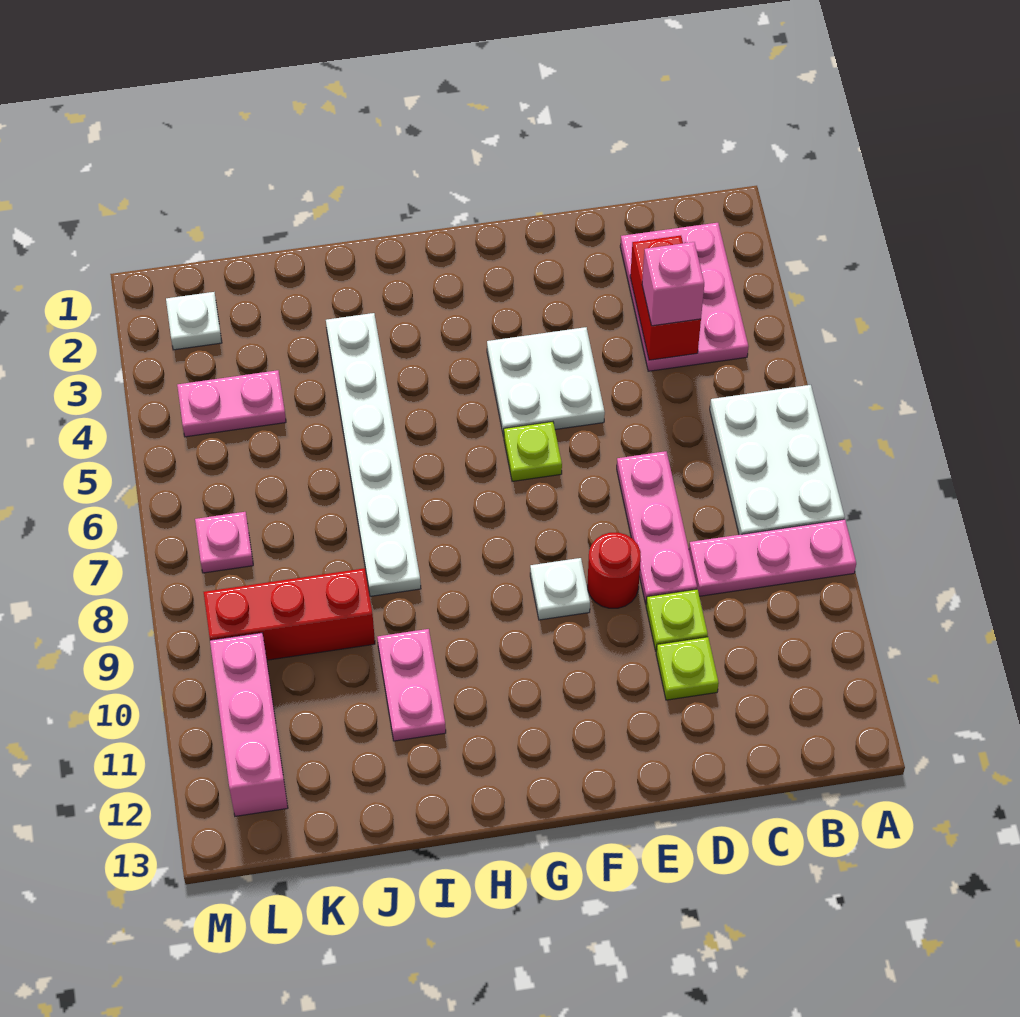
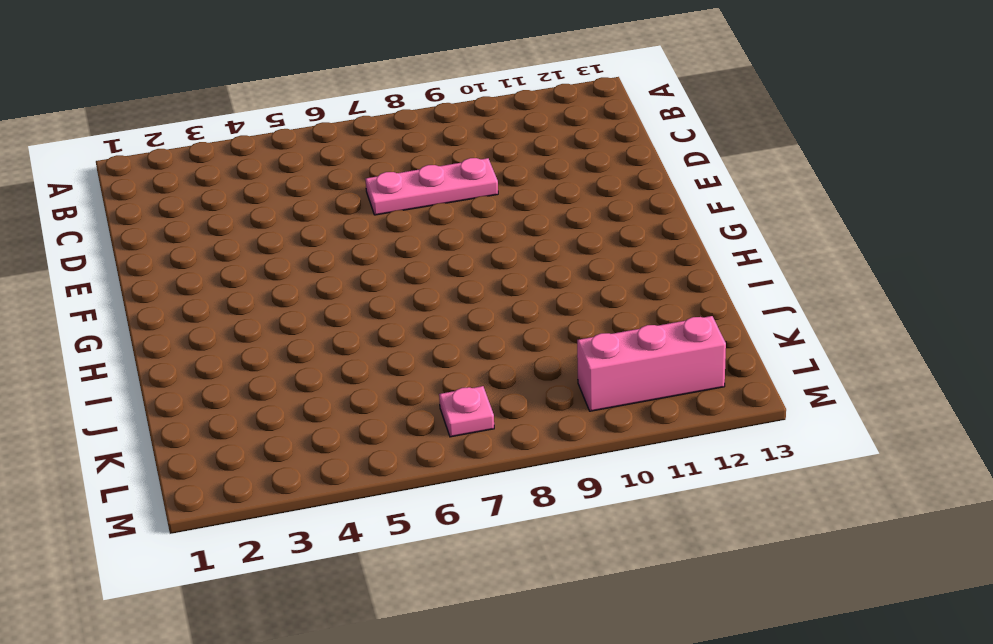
none -> white 2x3 plate [710,385,845,535]
none -> pink 1x3 plate [689,519,856,596]
none -> pink 2x3 plate [620,223,749,371]

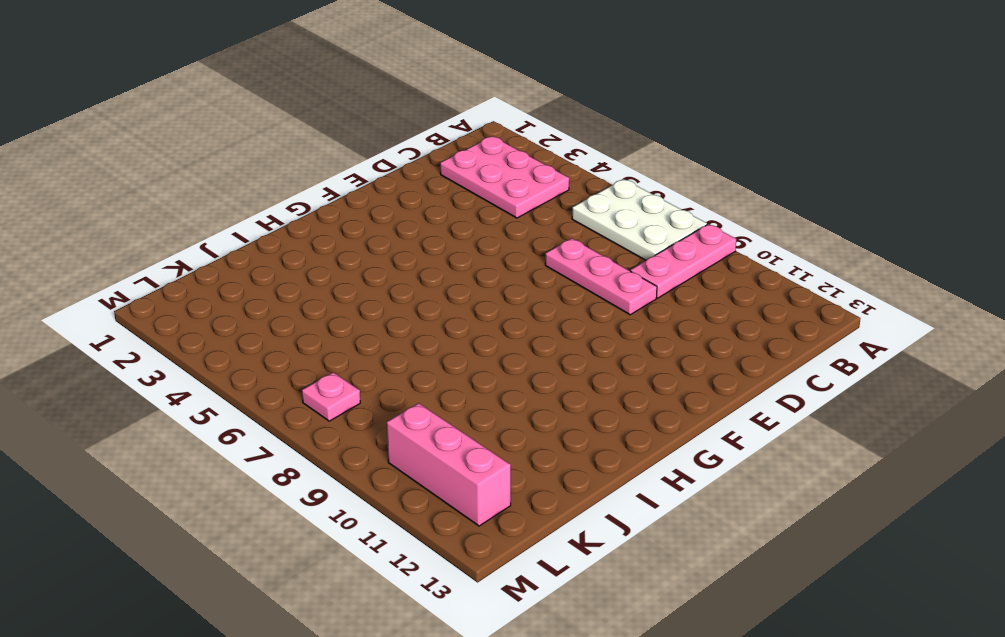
none -> lime 1x1 plate [646,589,708,651]
none -> lime 1x1 plate [656,637,719,700]
none -> white 2x2 plate [487,327,605,437]

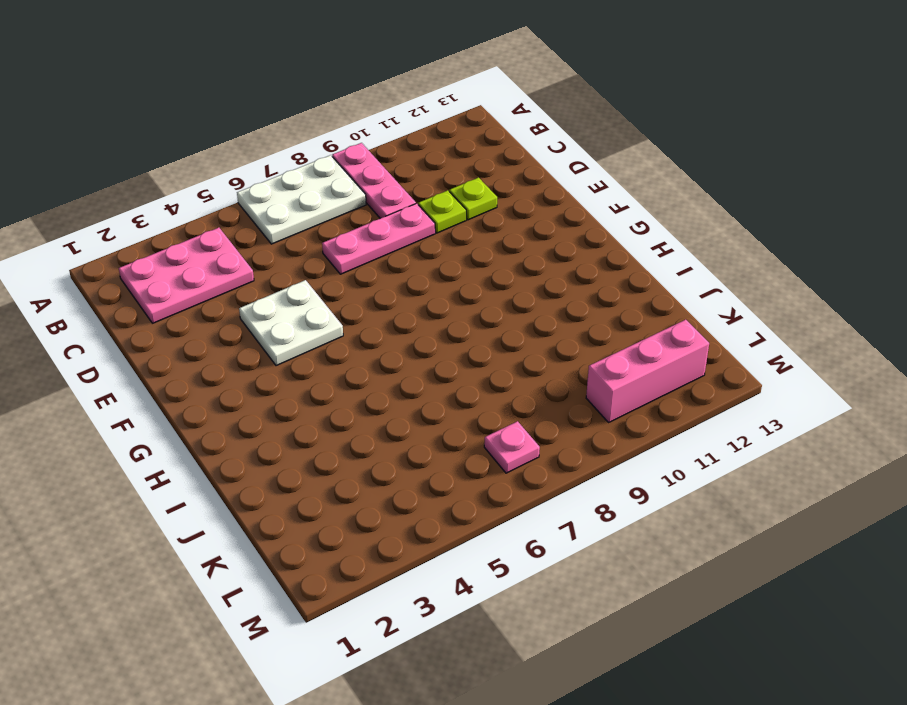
none -> red 1x1 round brick [588,533,641,608]
none -> lime 1x1 plate [504,422,562,481]
none -> white 1x1 plate [530,558,590,620]

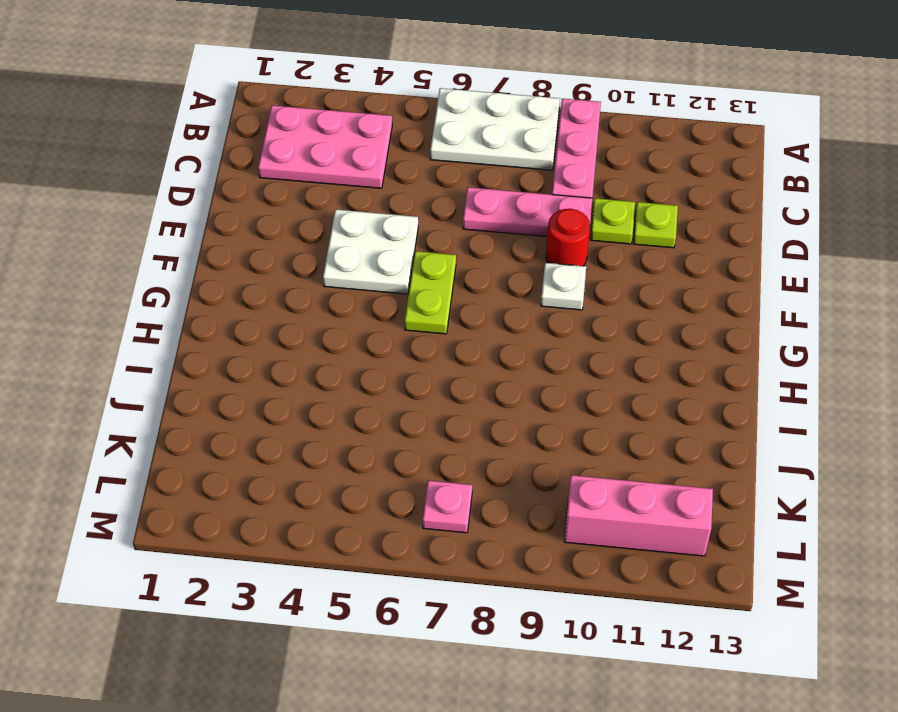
lime 1x2 plate [405,251,456,334] -> lime 1x1 plate [504,422,562,481]
none -> white 1x6 plate [326,313,421,596]
none -> pink 1x2 plate [377,629,446,741]
none -> red 1x3 brick [204,568,375,660]

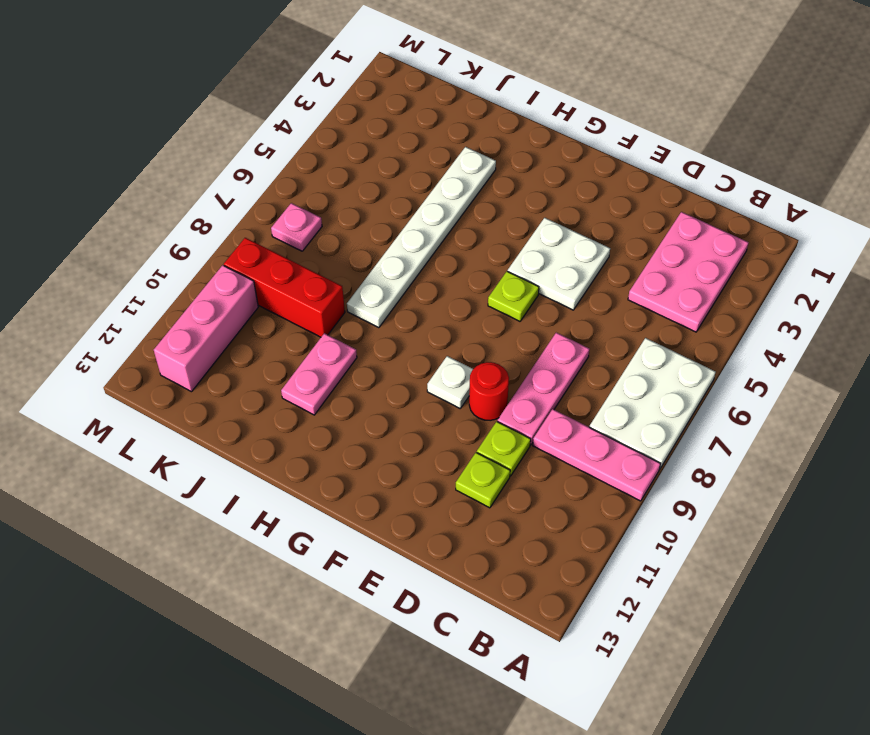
none -> pink 1x2 plate [177,370,286,437]
none -> white 1x1 plate [166,292,222,350]
none -> red 1x2 brick [630,236,701,360]

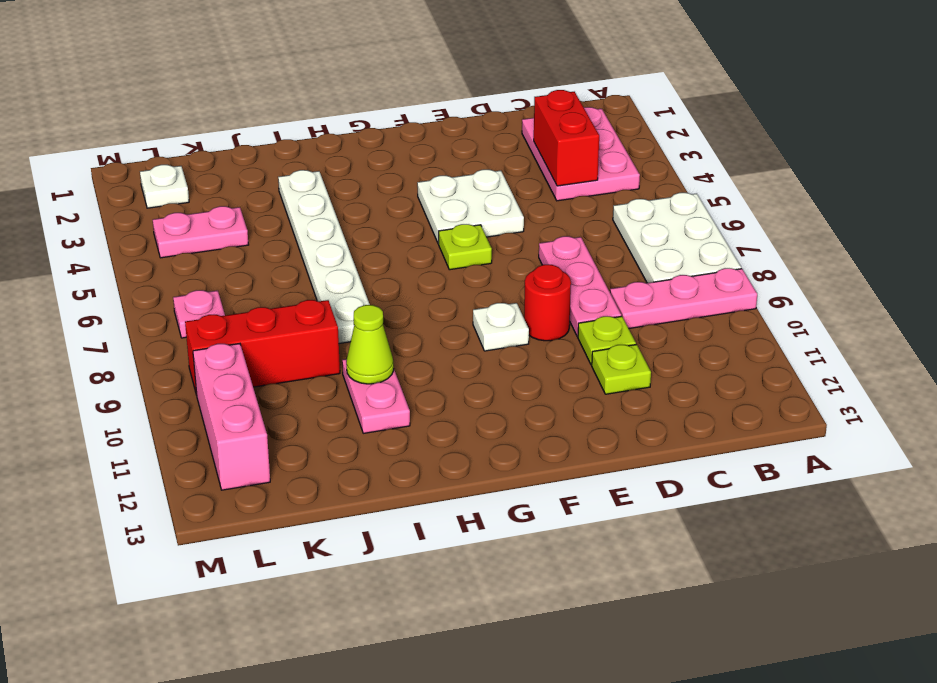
lime 1x1 cone [346,305,394,384] -> none
none -> pink 1x1 brick [642,242,704,326]

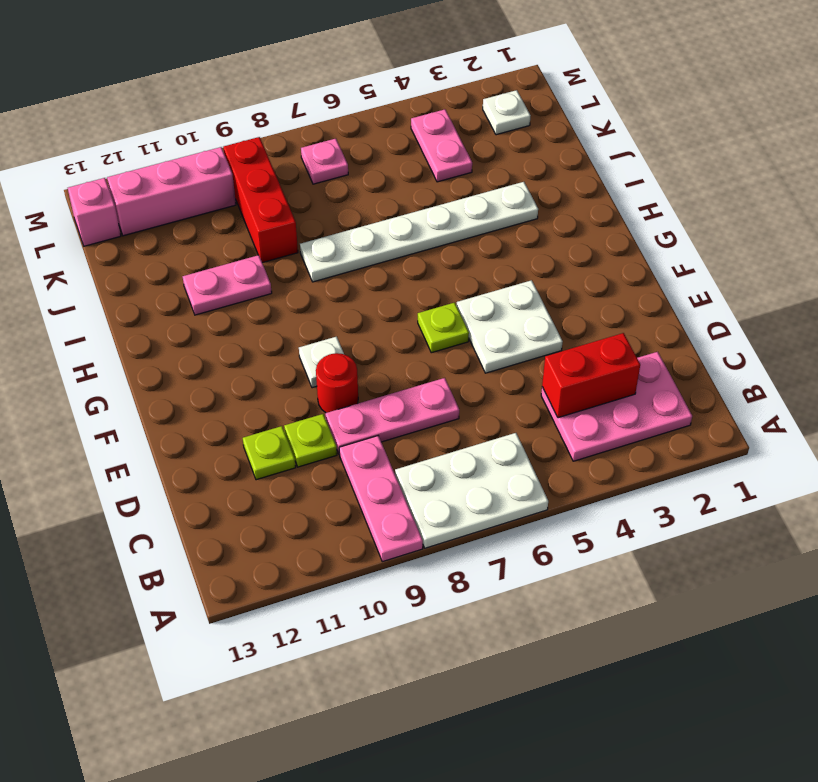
pink 1x1 brick [68,178,121,246] -> pink 1x1 brick moved to [642,242,704,326]

